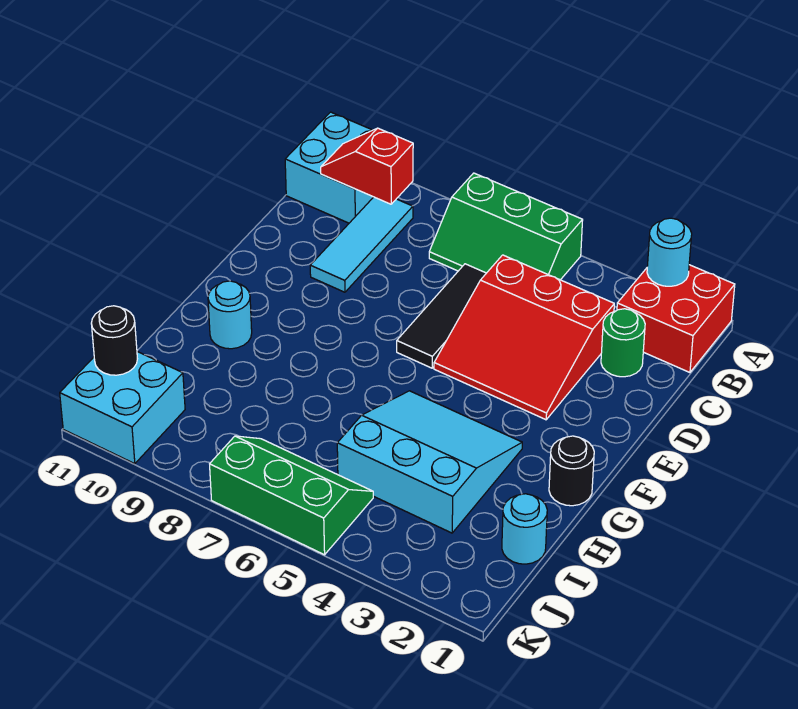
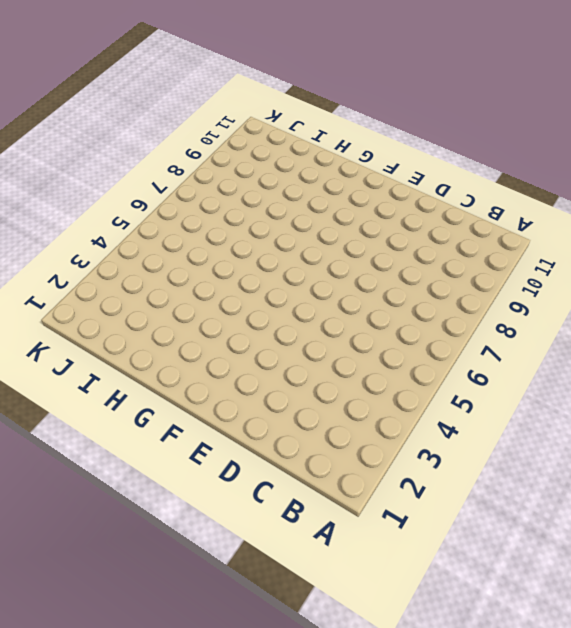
none -> red 2x2 brick [617,265,735,372]
none -> green 2x3 slope [429,173,583,280]
none -> cyan 2x2 brick [285,112,373,223]

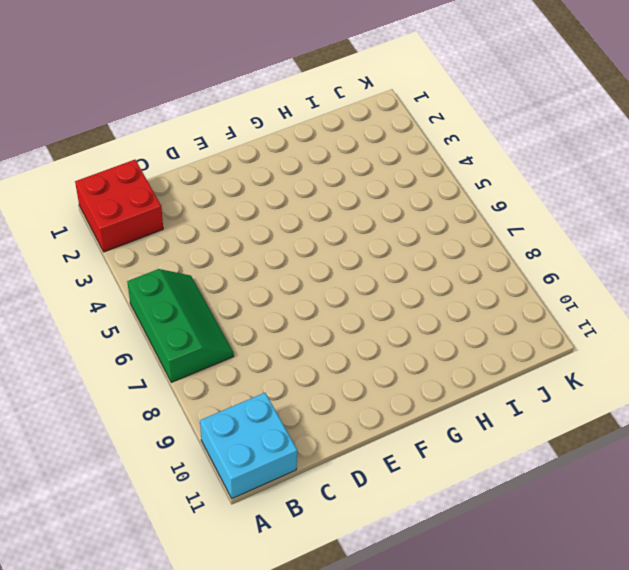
none -> cyan 1x3 tile [310,197,413,292]
none -> green 1x1 round brick [601,309,645,377]
none -> red 3x3 slope [434,255,614,420]

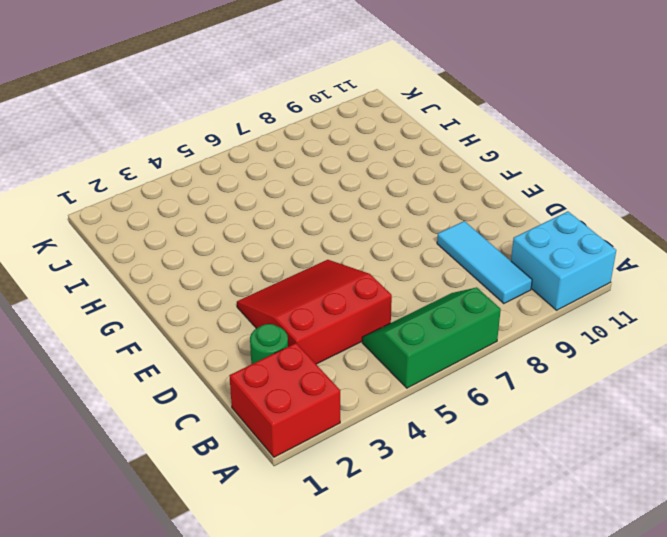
none -> black 1x3 tile [397,264,486,368]
none -> black 1x1 round brick [549,436,594,506]
none -> cyan 3x3 slope [337,391,522,533]

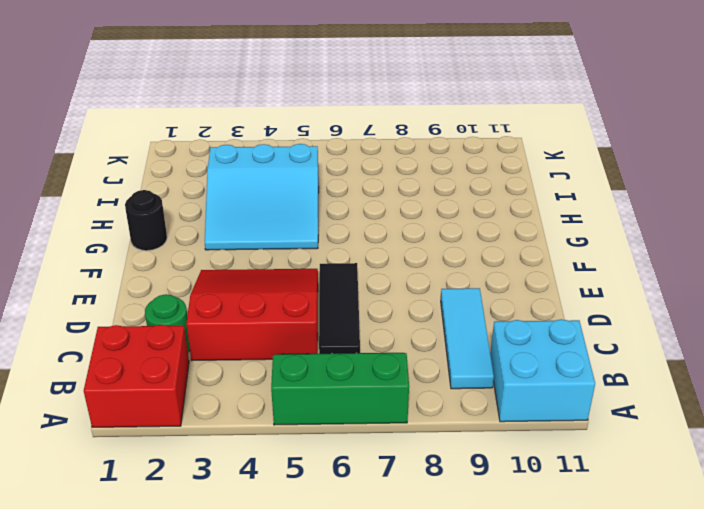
none -> cyan 1x1 round brick [208,281,252,349]
none -> cyan 1x1 round brick [502,494,547,564]
none -> green 2x3 slope [210,436,373,555]

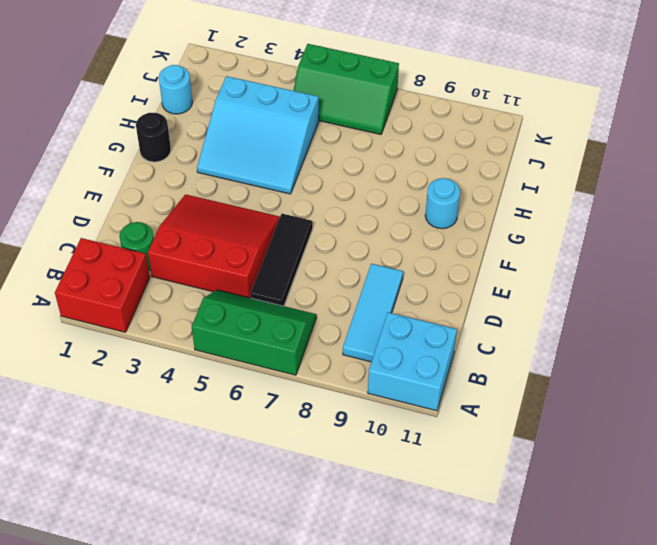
none -> cyan 2x2 brick [60,352,185,464]
none -> cyan 1x1 round brick [647,218,692,286]
none -> red 1x2 slope [321,128,413,204]

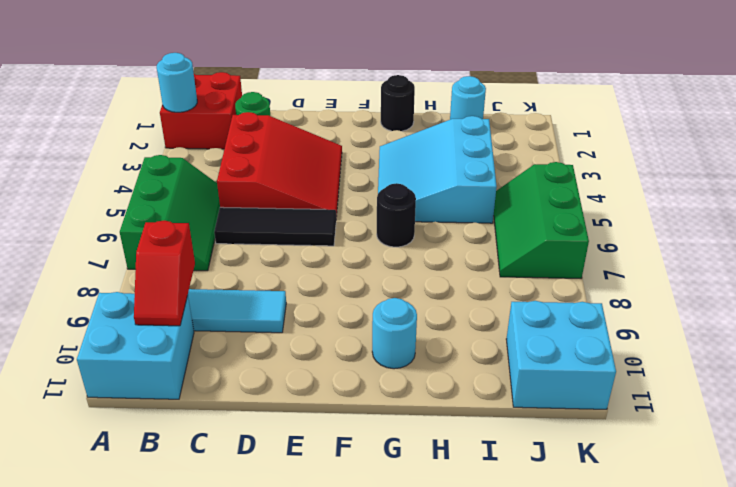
black 1x1 round brick [377,183,416,247] -> black 1x1 round brick moved to [91,306,137,375]

